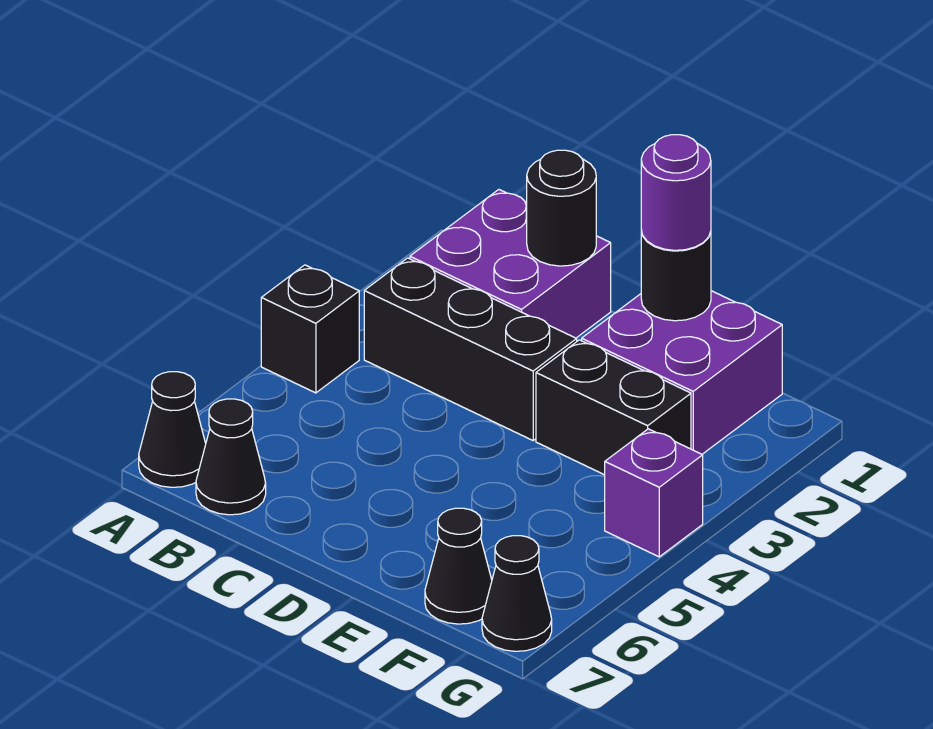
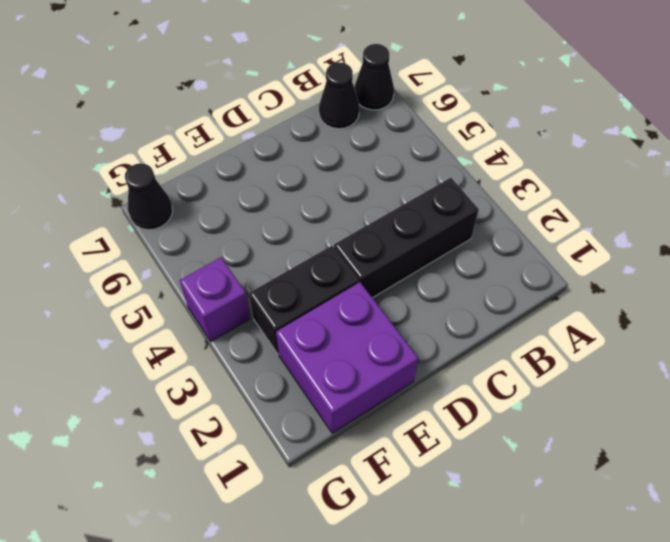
none -> black 1x1 brick [261,265,359,393]
none -> purple 2x2 brick [410,190,611,338]
none -> black 1x1 cone [425,508,492,624]

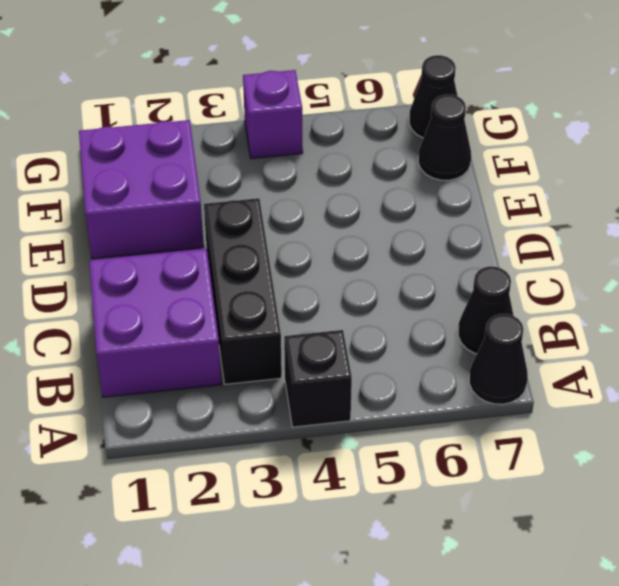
none -> black 1x2 brick [536,340,691,475]
none -> black 1x1 round brick [527,150,596,266]
none -> black 1x1 round brick [641,231,711,321]

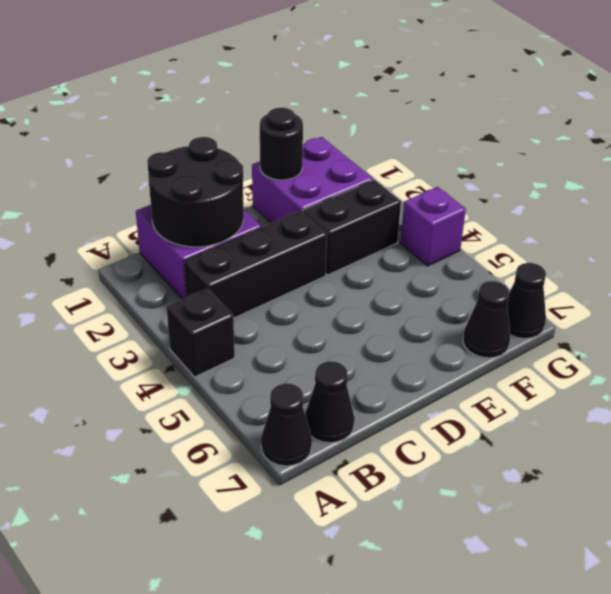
black 2x2 round brick [147,137,244,247] -> black 1x1 round brick [527,150,596,266]
none -> purple 1x1 round brick [641,135,711,250]

